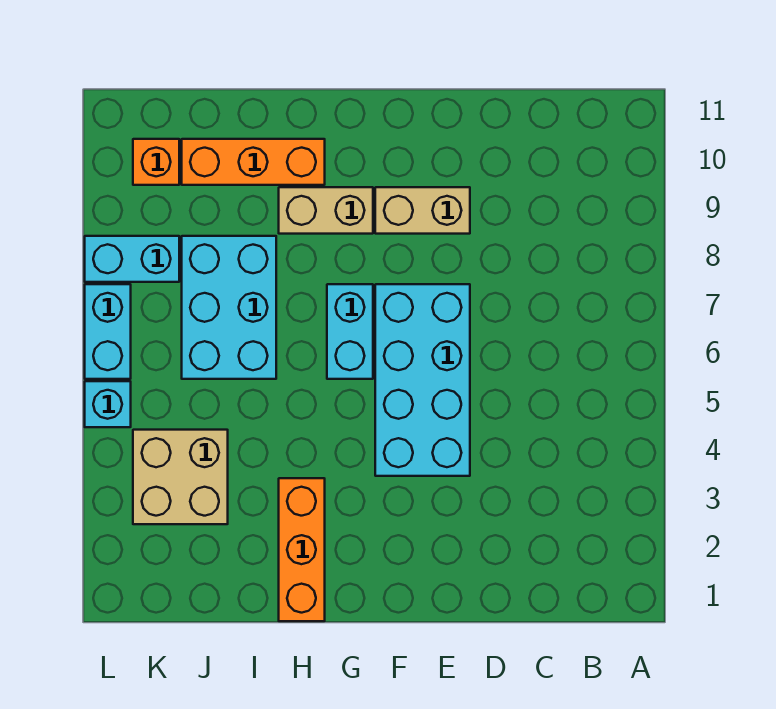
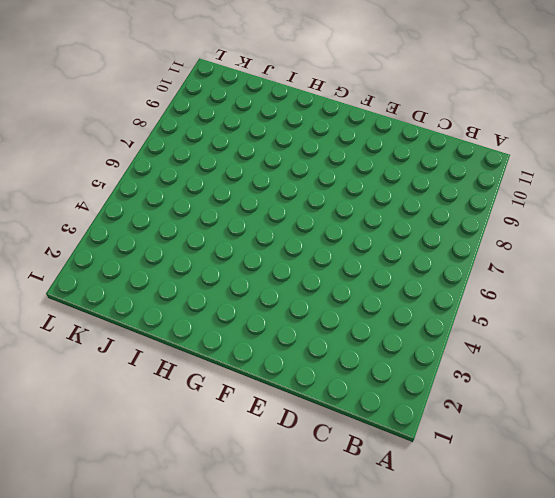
none -> cyan 2x4 brick [375,284,470,476]
none -> tan 1x2 brick [375,187,470,234]
none -> cyan 1x2 brick [327,284,373,379]

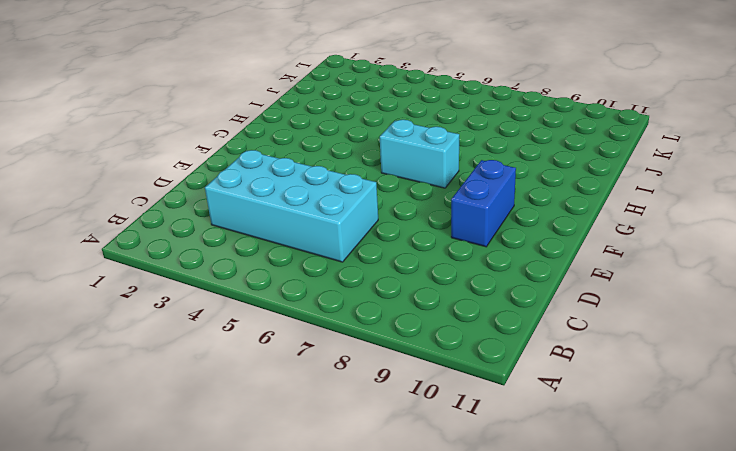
cyan 2x4 brick [205,150,378,262] -> cyan 2x4 brick moved to [375,284,470,476]
blue 1x2 brick [451,160,516,247] -> tan 1x2 brick [375,187,470,234]
none -> tan 1x2 brick [279,187,373,234]
none -> orange 1x3 brick [279,478,325,621]
none -> orange 1x3 brick [182,139,325,185]

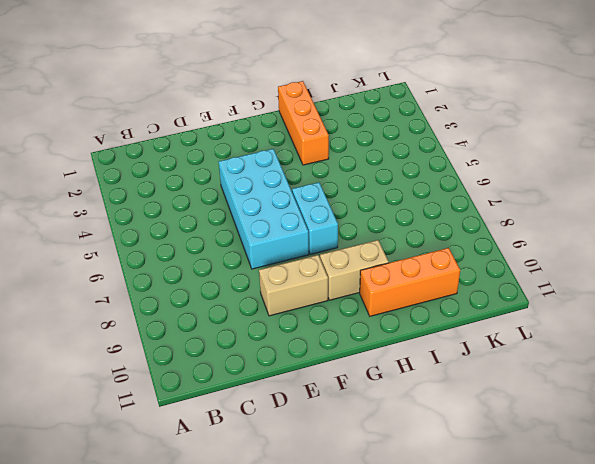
none -> cyan 2x3 brick [182,236,276,379]
none -> tan 2x2 brick [133,430,228,524]
none -> cyan 1x2 brick [85,236,179,282]

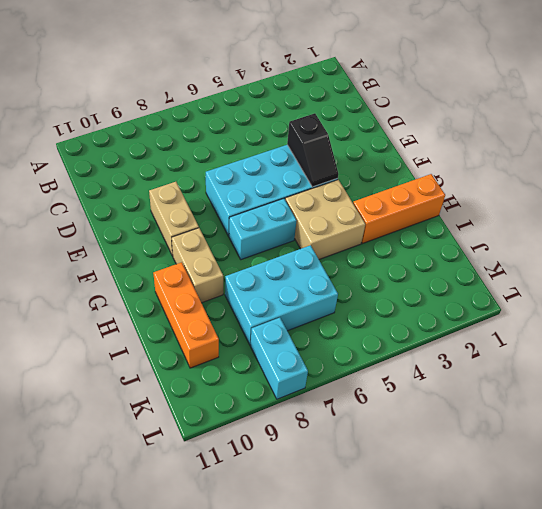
black 1x2 slope [287,113,338,187] -> none
tan 2x2 brick [285,180,365,259] -> tan 2x2 brick moved to [133,430,228,524]
none -> orange 1x1 brick [133,139,179,185]
none -> cyan 1x1 brick [85,381,131,427]
none -> cyan 1x2 brick [85,284,131,379]

